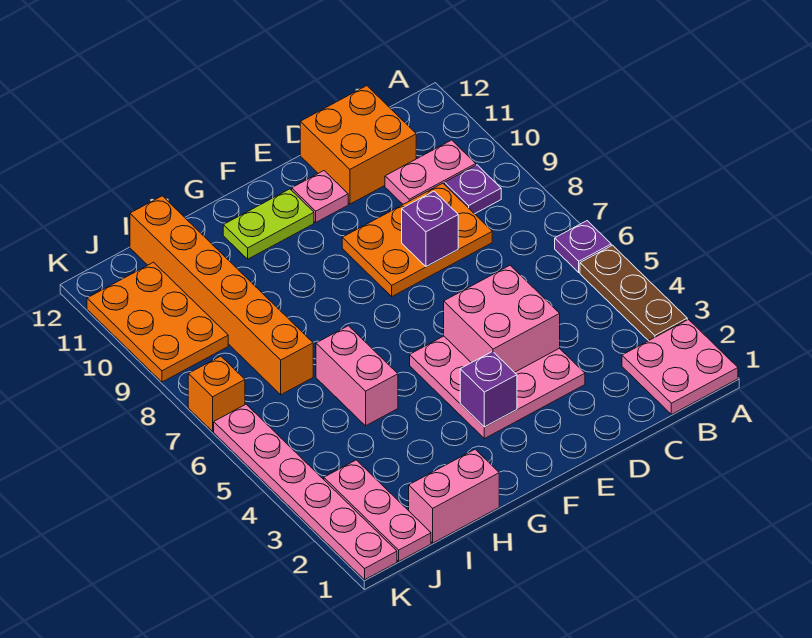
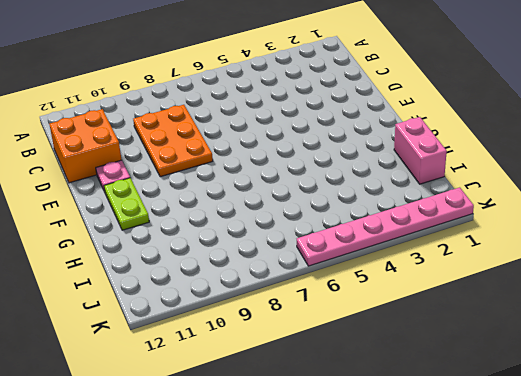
none -> pink 2x2 plate [622,319,738,415]
none -> brown 1x3 plate [580,245,687,341]
none -> purple 1x1 plate [555,221,611,272]

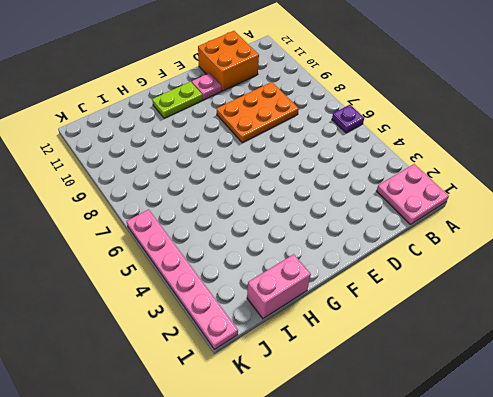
none -> brown 1x3 plate [580,245,687,341]
none -> purple 1x1 plate [445,165,501,214]
none -> pink 1x2 plate [385,140,476,204]

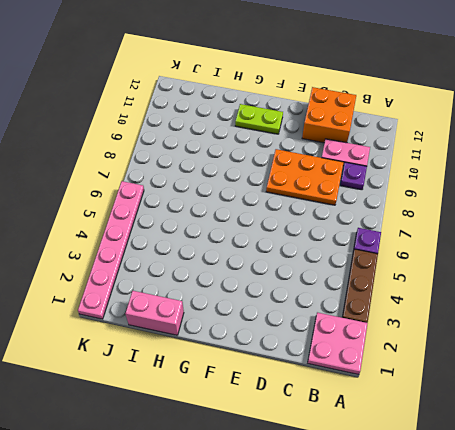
none -> pink 3x3 plate [410,336,585,439]
none -> pink 1x1 plate [292,171,348,222]
none -> pink 1x2 brick [316,326,398,426]

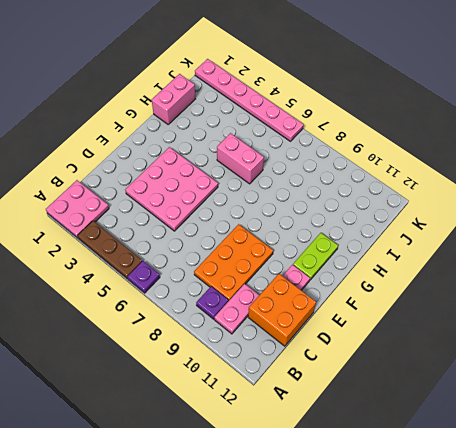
none -> orange 1x6 brick [130,196,313,395]
none -> pink 1x3 plate [324,460,431,561]
none -> orange 2x3 plate [87,262,228,382]

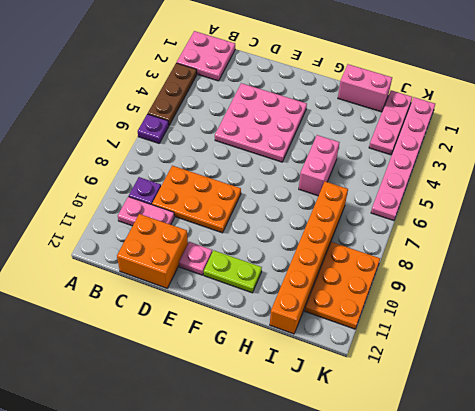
none -> orange 1x1 brick [188,356,245,431]
none -> pink 2x2 brick [444,265,560,372]
none -> purple 1x1 brick [402,191,458,267]

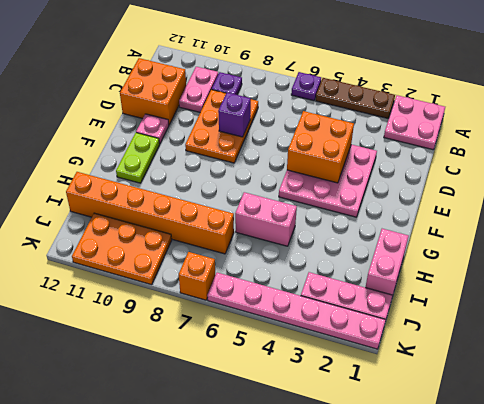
orange 2x2 brick [287,111,354,183] -> pink 2x2 brick [444,265,560,372]
none -> purple 1x1 brick [460,351,517,427]

